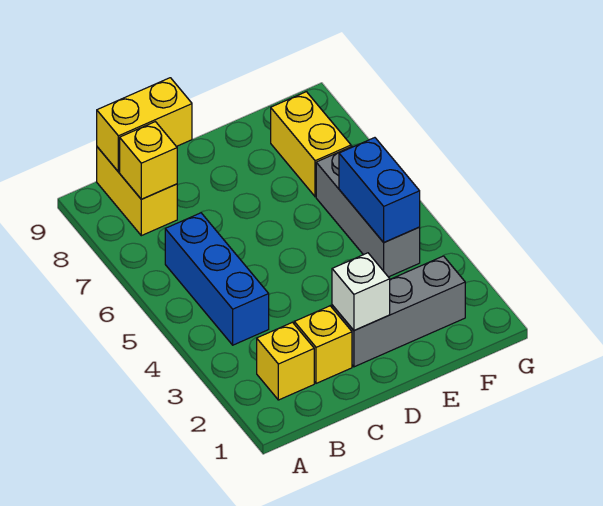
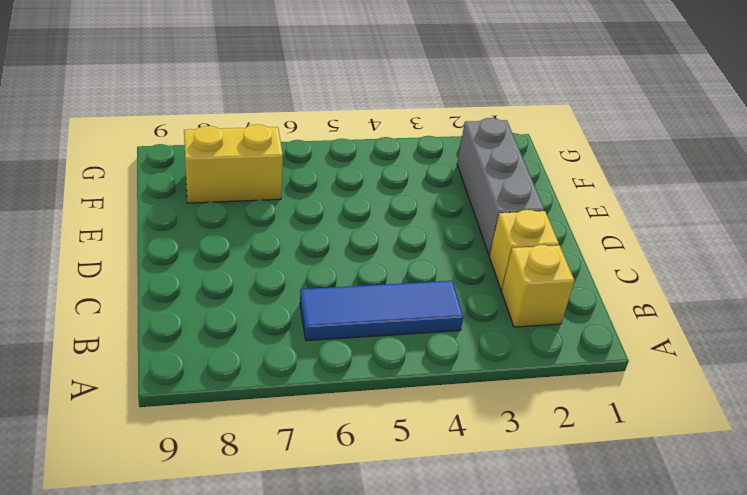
blue 1x3 tile [300,281,464,341] -> blue 1x3 brick [165,213,269,345]
none -> yellow 1x2 brick [97,147,177,236]
none -> grey 1x3 brick [316,146,420,277]

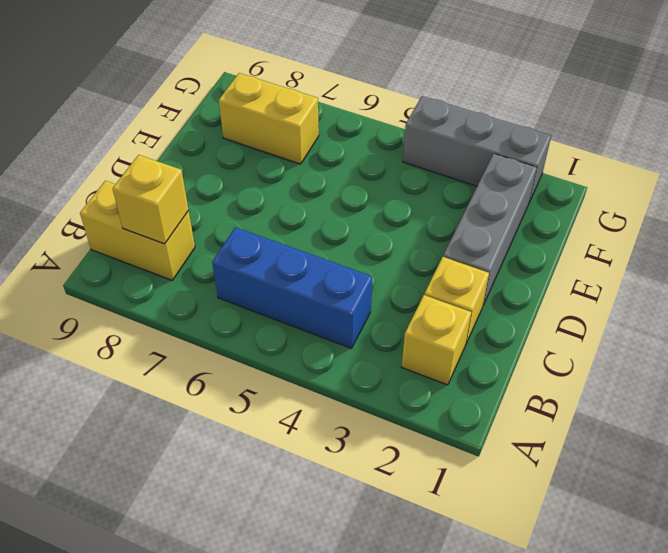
grey 1x3 brick [403,96,551,202] -> grey 1x3 brick moved to [316,146,420,277]
none -> yellow 1x2 brick [97,78,192,172]
none -> white 1x1 brick [332,253,390,330]

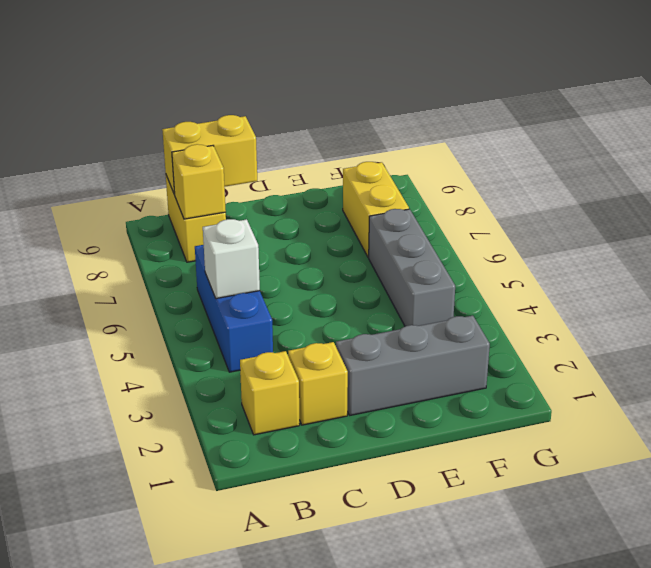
white 1x1 brick [203,219,260,299] -> white 1x1 brick moved to [332,253,390,330]
none -> blue 1x2 brick [339,138,420,242]

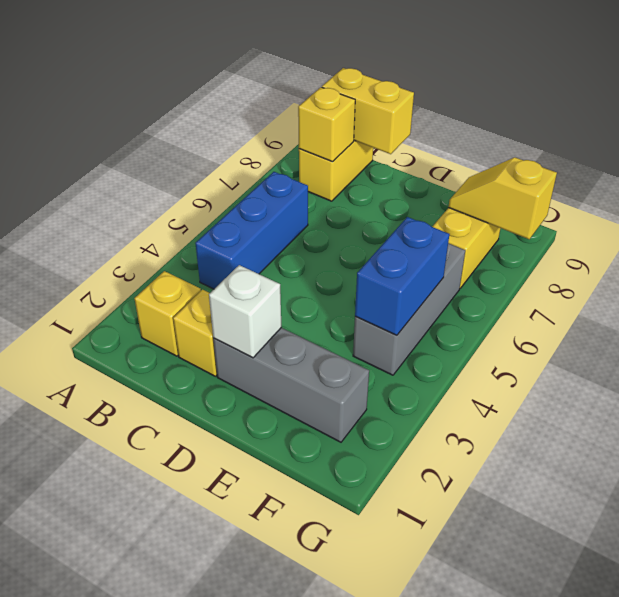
yellow 1x2 slope [448,158,557,239] -> none

